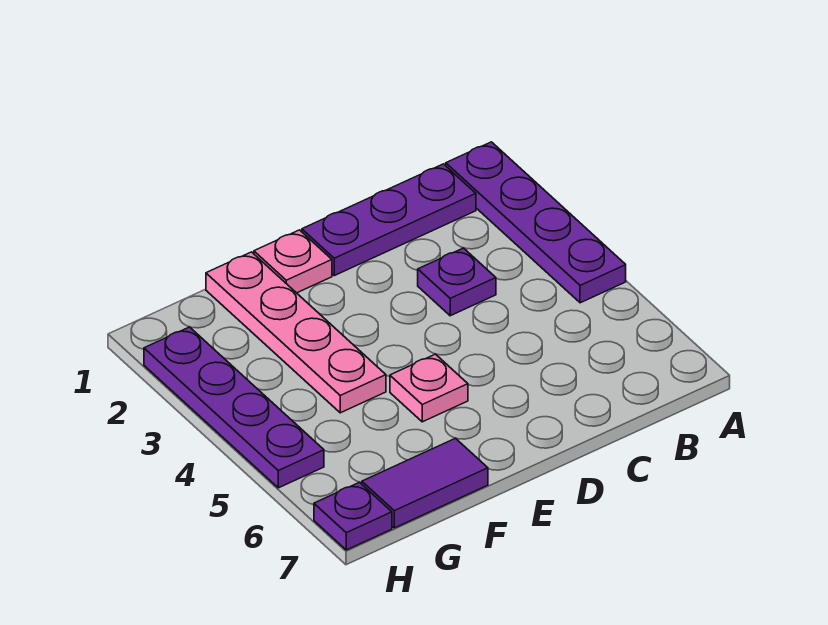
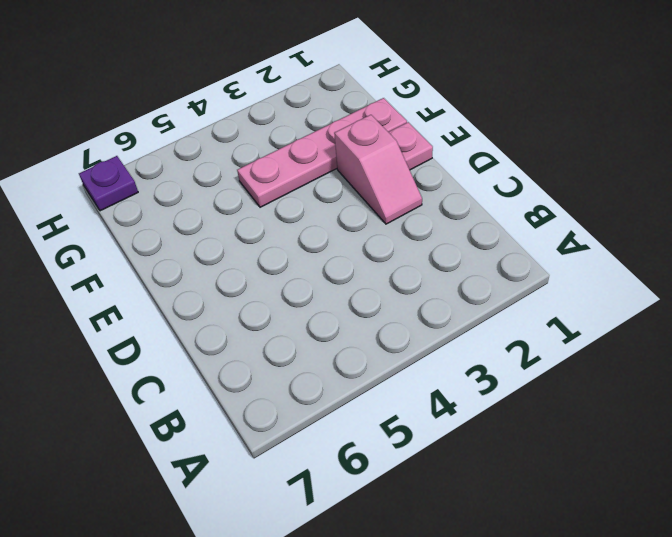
pink 1x2 slope [334,115,422,224] -> none
none -> purple 1x4 plate [446,142,626,303]
none -> purple 1x3 plate [302,164,476,276]

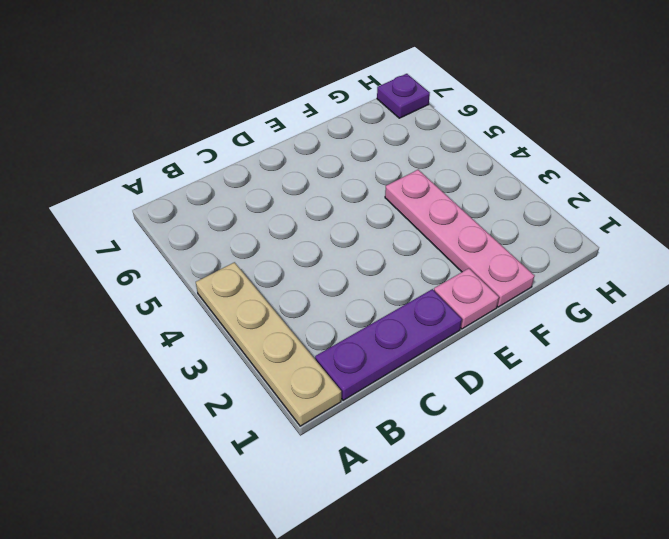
tan 1x4 plate [196,262,341,426] -> purple 1x4 plate [446,142,626,303]
none -> purple 1x1 plate [418,248,496,316]
none -> pink 1x1 plate [390,354,468,422]

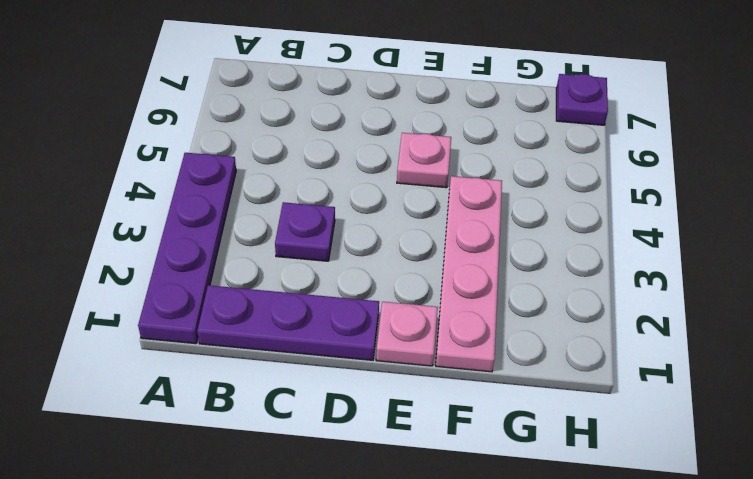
none -> purple 1x2 tile [362,438,488,528]
none -> purple 1x4 plate [144,327,324,488]

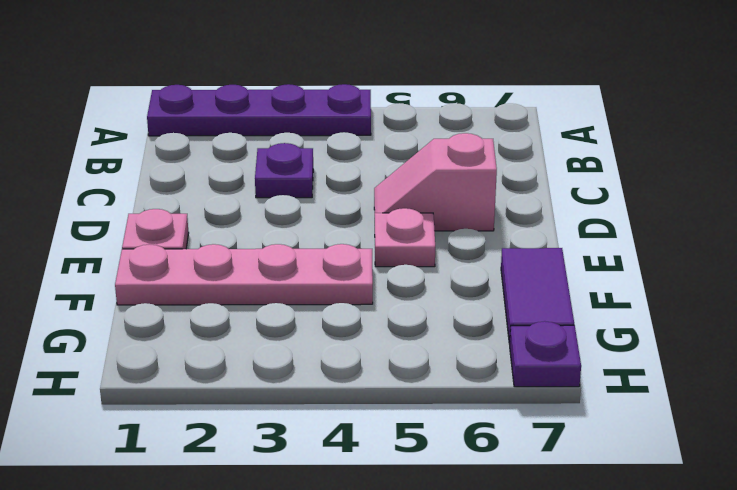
pink 1x2 slope [374,133,497,231] -> none
none -> purple 1x3 plate [302,164,476,276]
none -> purple 1x4 plate [144,327,324,488]

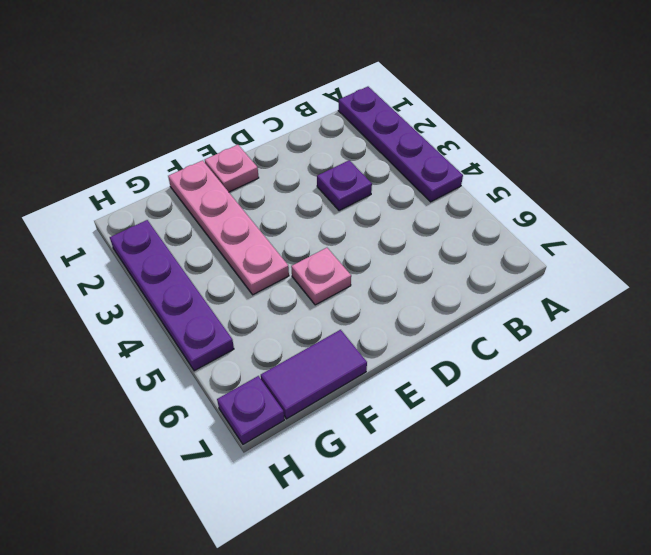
none -> purple 1x3 plate [302,164,476,276]

